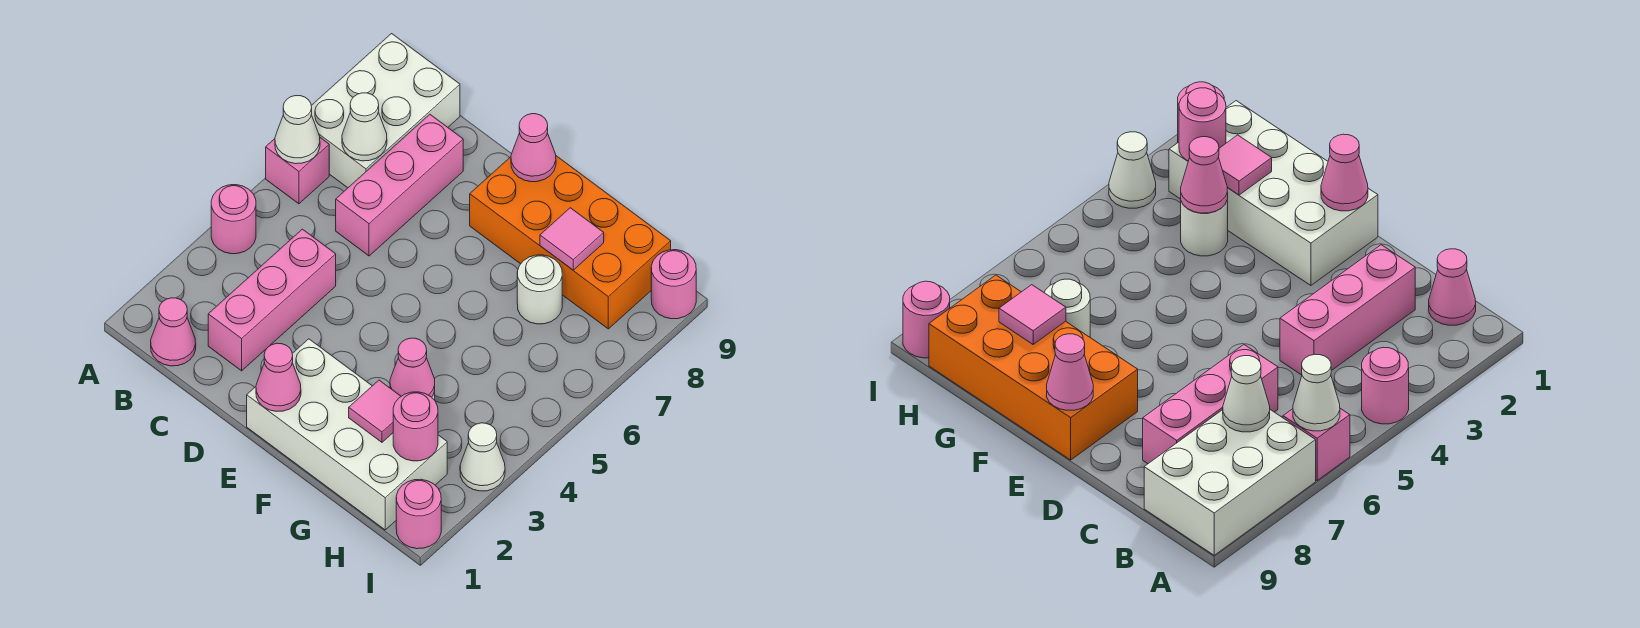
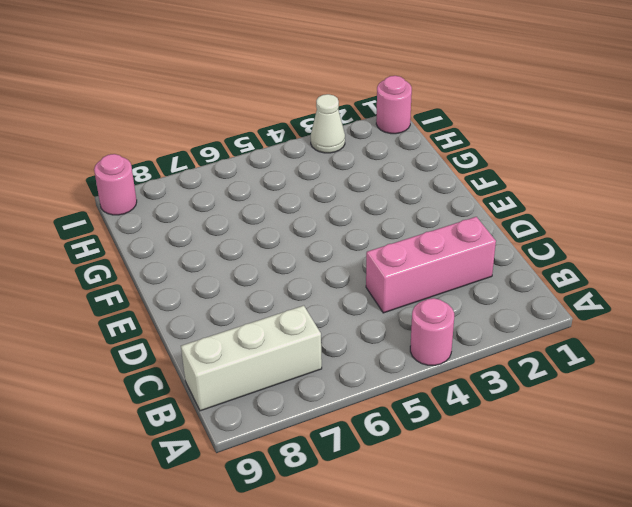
white 1x3 brick [181,306,322,411] -> white 2x3 brick [311,34,460,188]
none -> pink 1x1 brick [266,138,329,204]
none -> pink 1x1 cone [151,298,196,366]
none -> pink 1x3 brick [336,114,463,256]

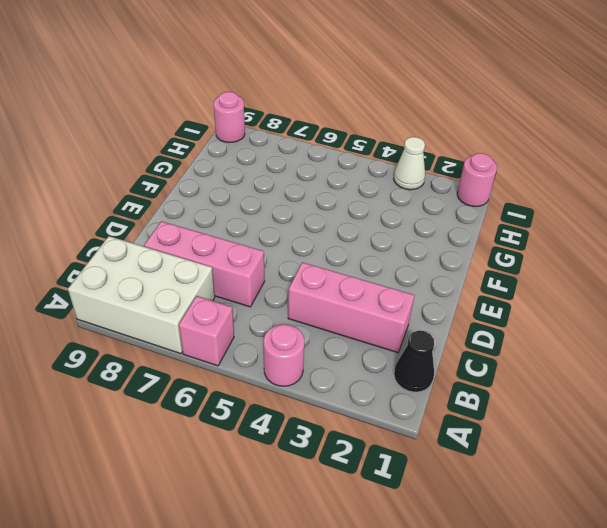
black 1x1 cone [394,331,434,392] -> pink 1x1 cone [151,298,196,366]
none -> white 2x4 brick [247,339,447,530]
none -> orange 2x4 brick [470,156,671,329]
none -> white 1x1 round brick [1181,200,1228,256]

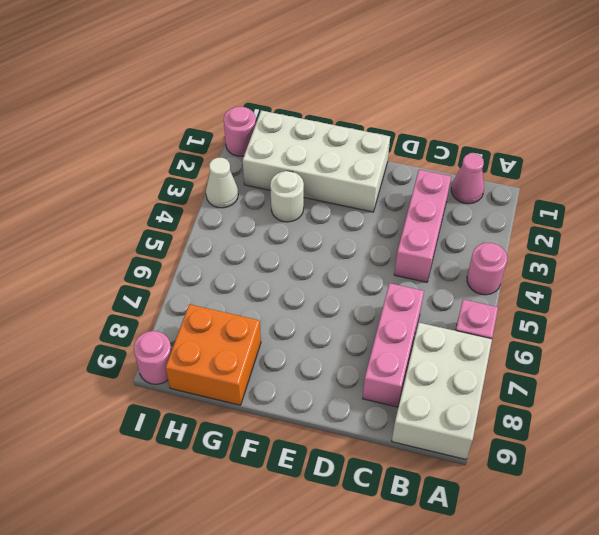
orange 2x2 brick [166,304,261,405] -> orange 2x4 brick [470,156,671,329]
none -> white 1x1 round brick [517,255,562,324]
none -> white 1x1 cone [275,96,320,164]
none -> white 1x1 cone [342,93,387,161]

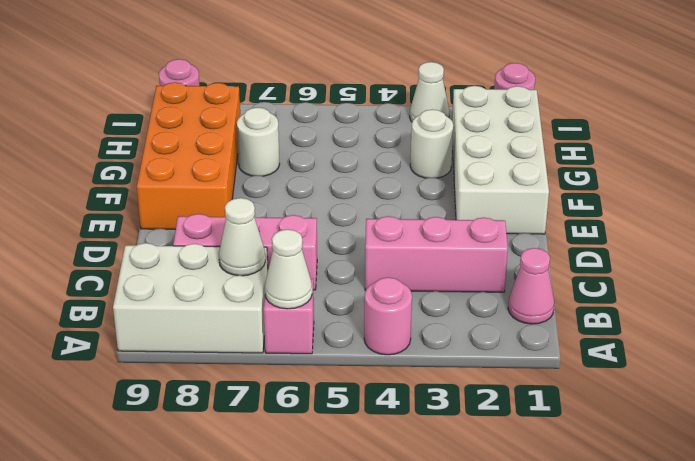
none -> pink 1x1 cone [256,343,301,411]
none -> pink 1x1 cone [511,114,556,182]
none -> pink 1x1 tile [349,380,401,442]

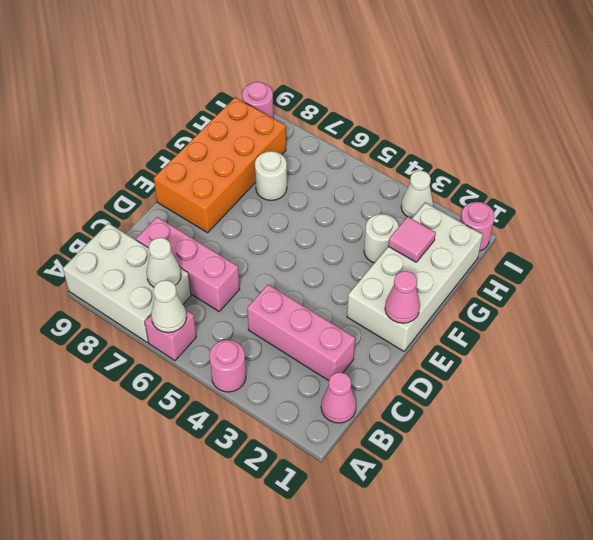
none -> pink 1x1 cone [511,114,556,182]
none -> pink 1x1 cone [390,338,435,397]
none -> pink 1x1 tile [540,208,604,270]

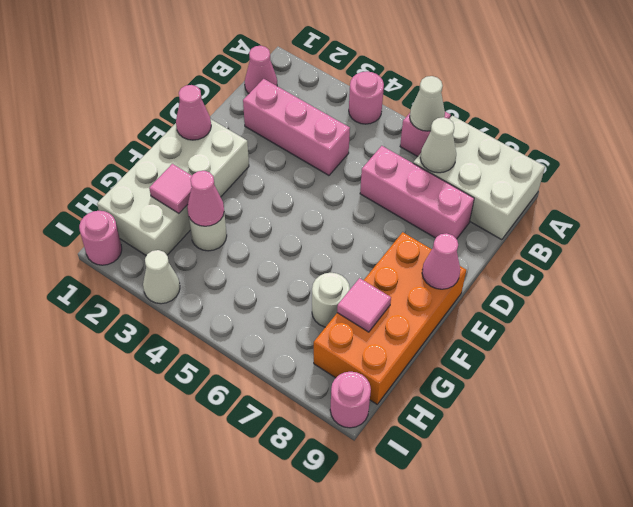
none -> pink 1x1 round brick [393,392,438,461]

